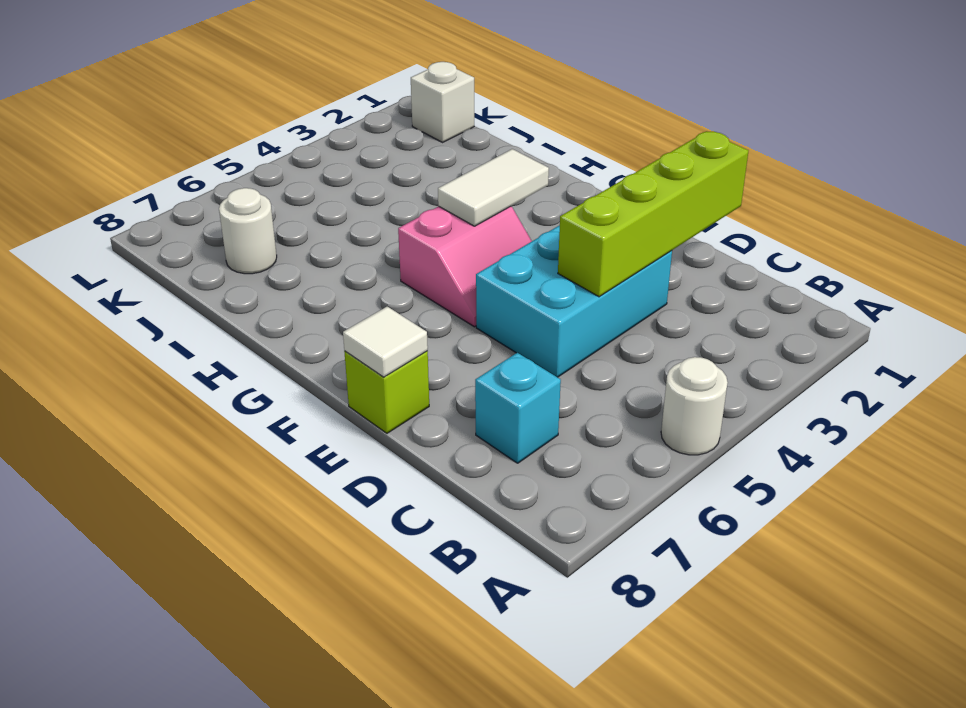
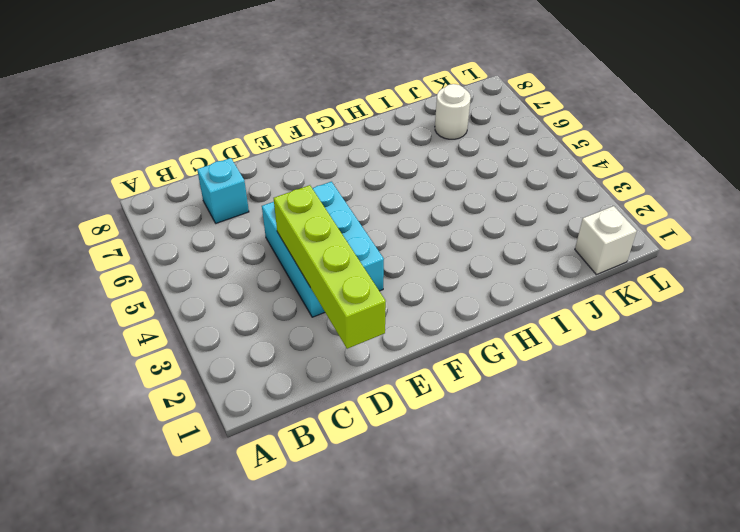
none -> white 1x1 round brick [661,357,728,455]
none -> lime 1x1 brick [344,351,429,433]

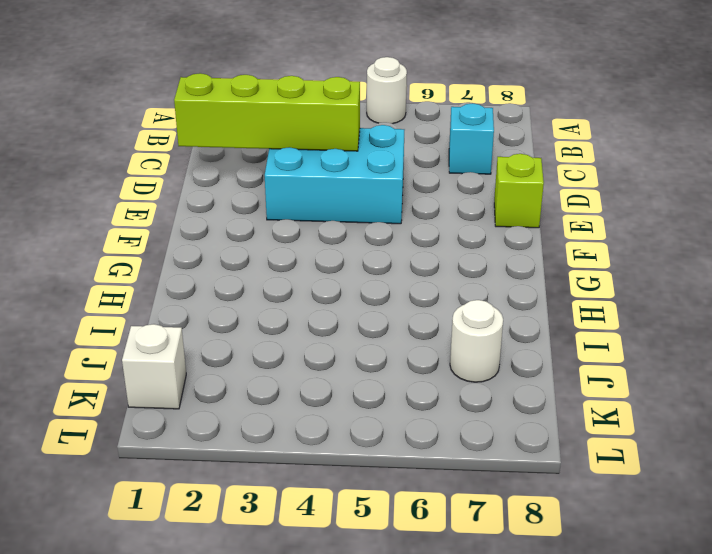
none -> pink 2x2 slope [398,206,532,327]
none -> white 1x1 tile [343,307,428,377]

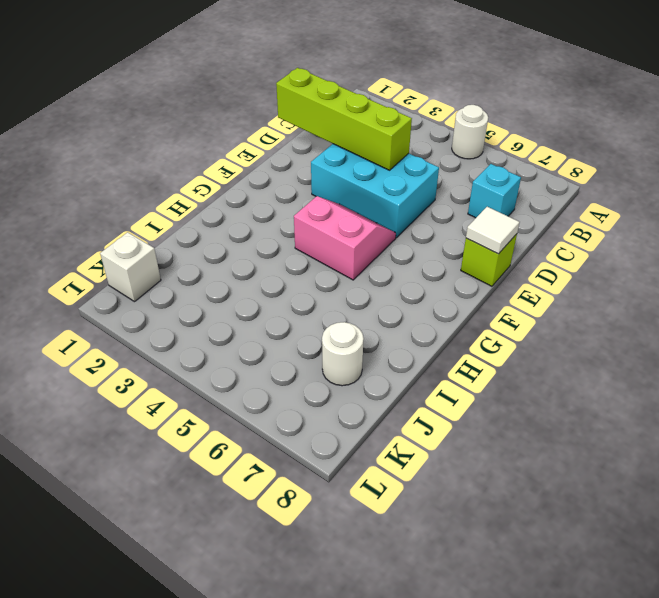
none -> white 1x2 tile [438,149,549,226]

